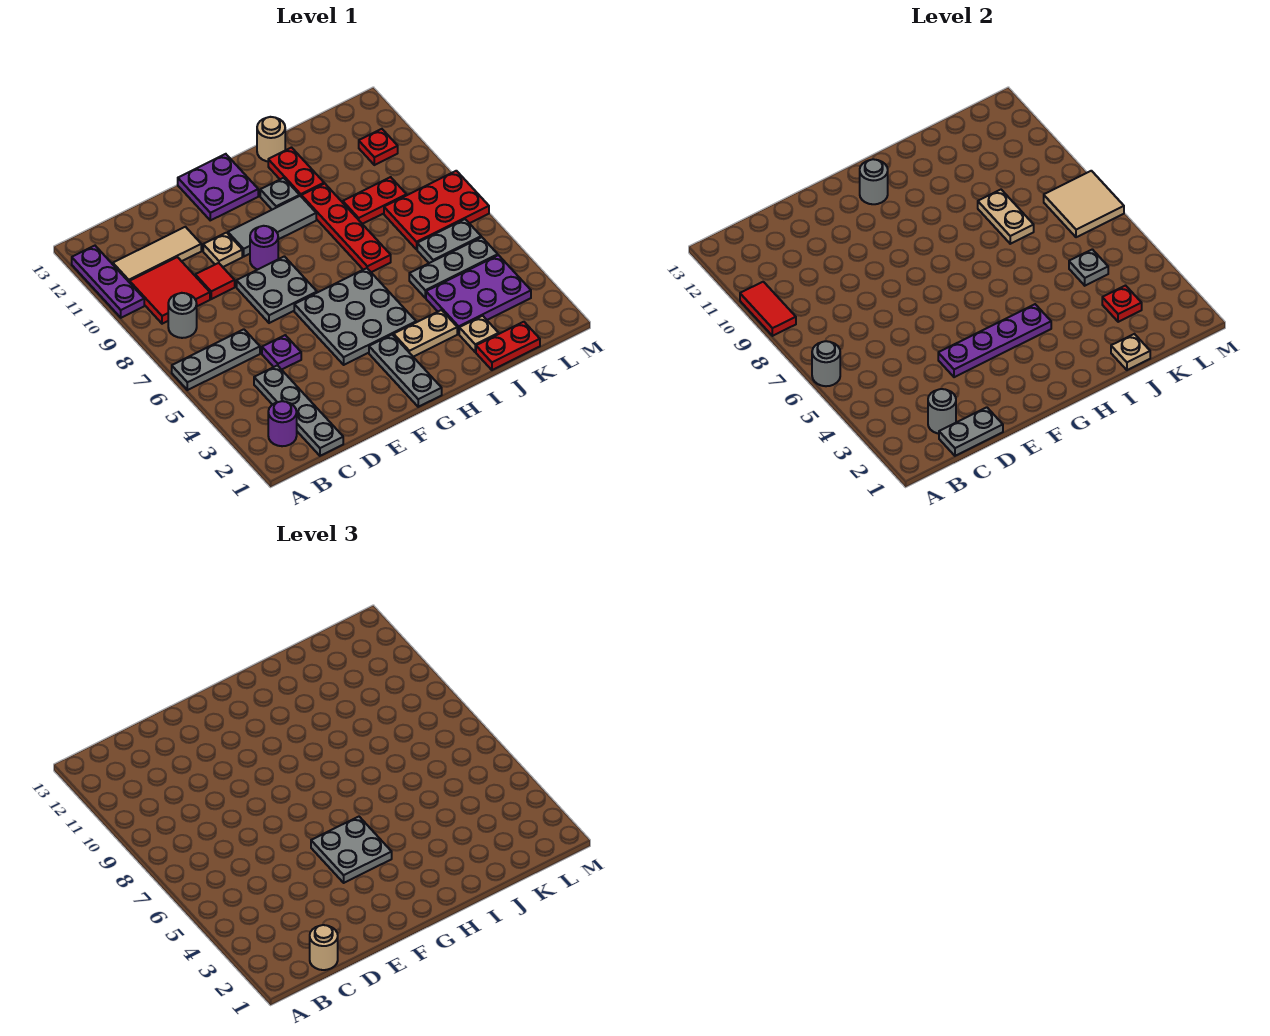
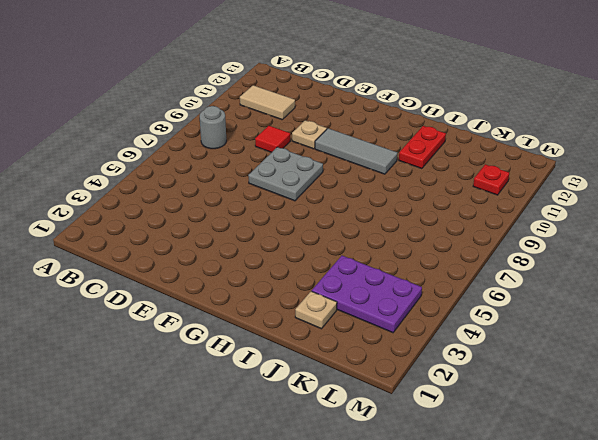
tan 1x2 tile [240,85,295,120] -> tan 1x3 tile [113,227,201,283]
none -> grey 1x3 plate [172,329,260,390]
none -> purple 1x3 plate [72,246,144,318]
none -> purple 1x1 round brick [268,401,297,446]
none -> red 2x2 tile [130,257,210,324]

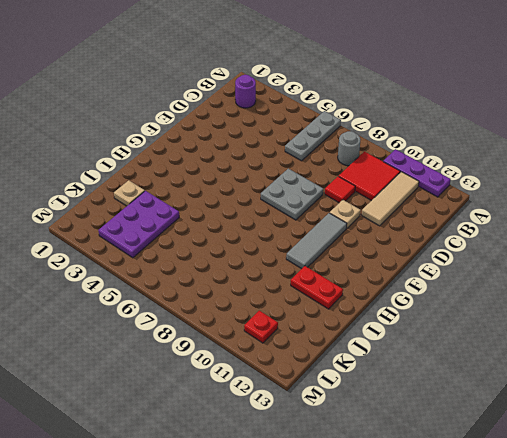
none -> grey 1x4 plate [254,365,343,456]
none -> purple 1x1 plate [262,335,301,370]
none -> grey 3x3 plate [294,268,416,365]
none -> purple 1x1 round brick [250,226,278,270]

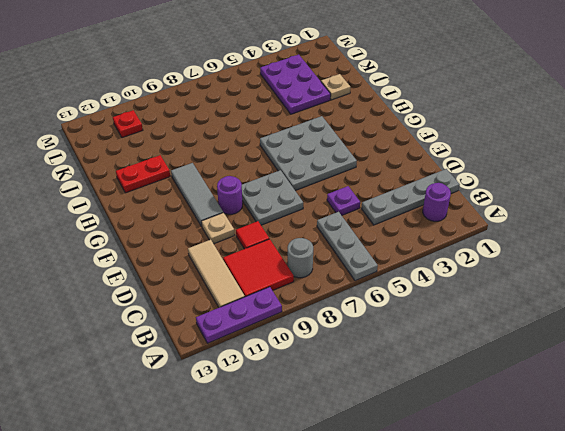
none -> purple 2x2 plate [178,154,258,220]
none -> grey 1x3 plate [369,334,442,407]
none -> tan 1x2 plate [394,310,457,357]
none -> grey 1x1 plate [260,178,300,210]

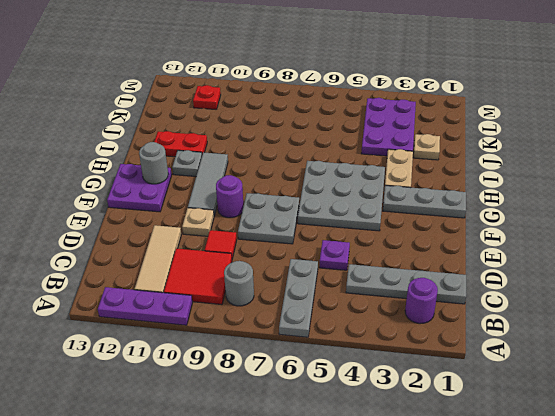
none -> red 1x4 plate [302,184,391,272]
none -> tan 1x1 round brick [257,117,285,161]
none -> red 1x2 plate [476,322,540,370]
none -> grey 1x3 plate [409,237,498,298]

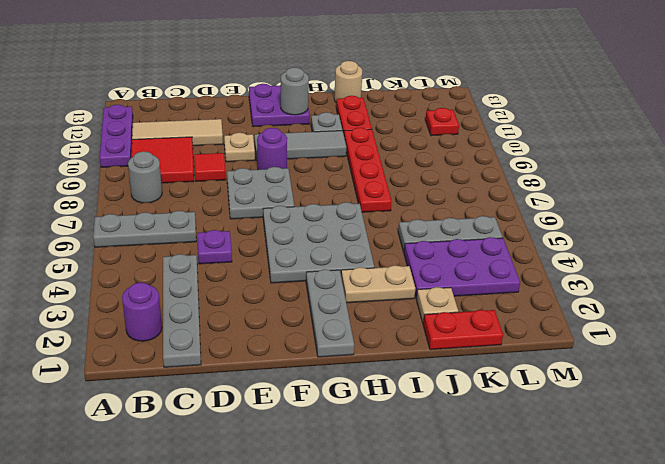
none -> red 1x2 plate [343,177,407,224]
none -> grey 1x2 plate [417,219,481,263]
none -> red 2x3 plate [384,171,489,249]
none -> grey 1x1 round brick [812,341,840,386]

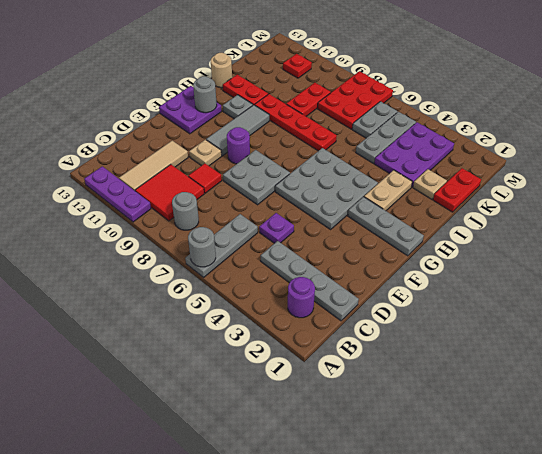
none -> red 1x2 tile [740,282,796,336]
none -> grey 1x2 plate [939,407,1003,456]
none -> grey 1x1 round brick [928,389,956,434]
none -> purple 1x4 plate [938,304,1051,377]

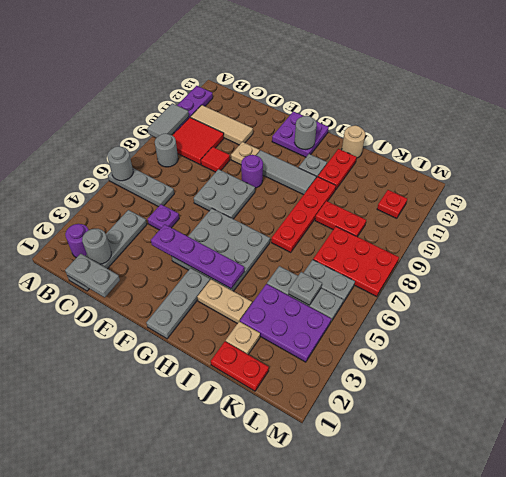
grey 1x2 tile [147,103,189,138] -> red 1x2 tile [740,282,796,336]
none -> tan 1x1 plate [1111,334,1150,370]
none -> tan 1x2 plate [978,190,1034,244]
none -> red 1x1 plate [1102,286,1142,322]
none -> tan 2x2 tile [1044,171,1124,237]

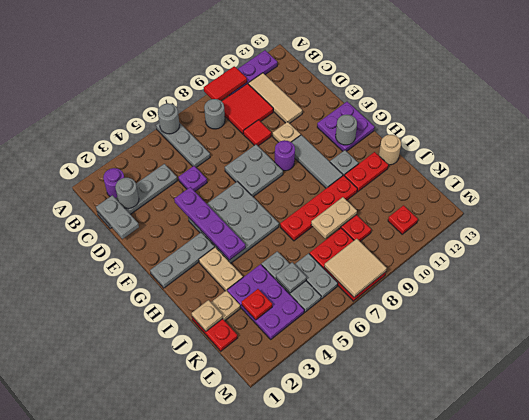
none -> tan 1x1 round brick [310,925,338,970]
none -> grey 2x2 plate [311,817,392,883]

